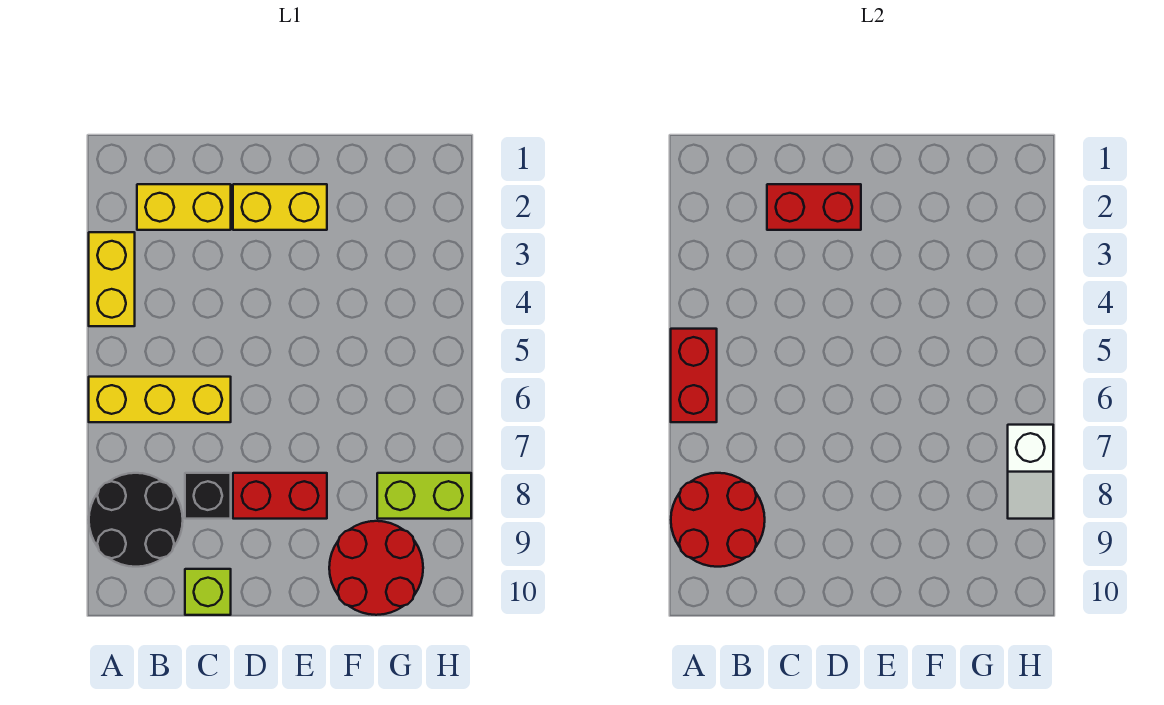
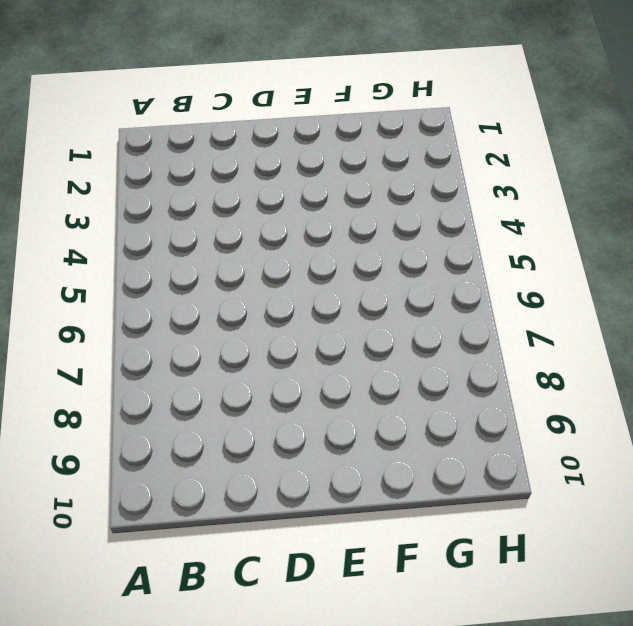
none -> yellow 1x2 brick [89,232,135,326]
none -> yellow 1x3 brick [89,377,231,422]
none -> black 2x2 round brick [89,473,183,567]

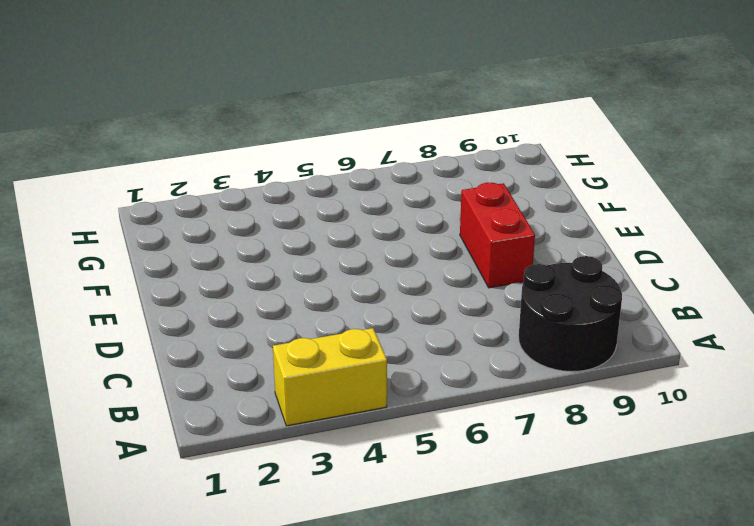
none -> yellow 1x3 brick [89,377,231,422]
none -> yellow 1x2 brick [137,184,231,230]
none -> black 1x1 brick [185,473,231,519]

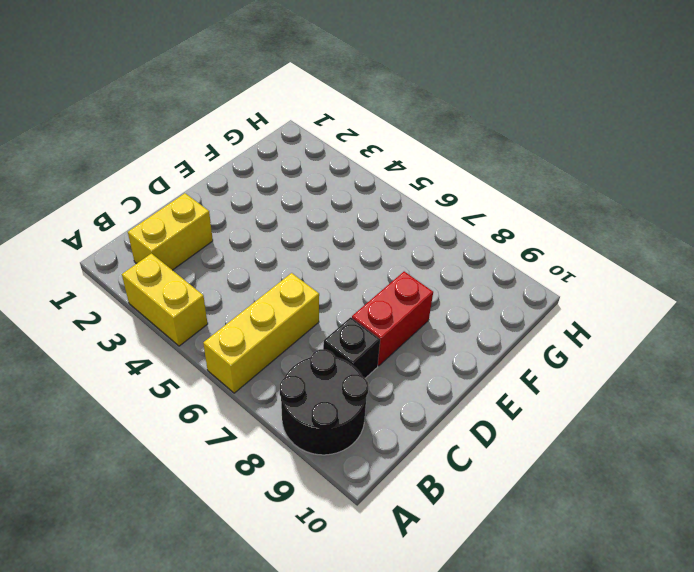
none -> lime 1x1 brick [185,569,231,615]
none -> yellow 1x2 brick [233,184,327,230]
none -> red 2x2 round brick [329,521,423,615]

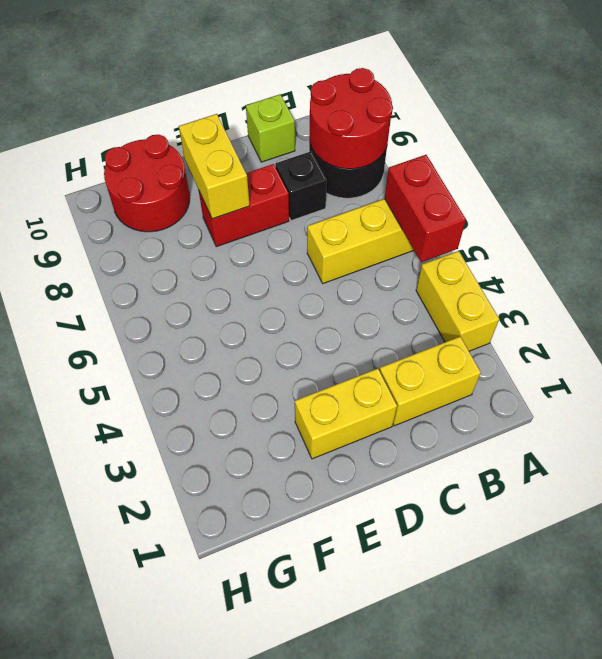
yellow 1x2 brick [179,114,250,219] -> none
none -> lime 1x2 brick [377,473,471,519]
none -> red 1x2 brick [767,184,861,230]
none -> white 1x2 slope [1008,425,1053,519]

